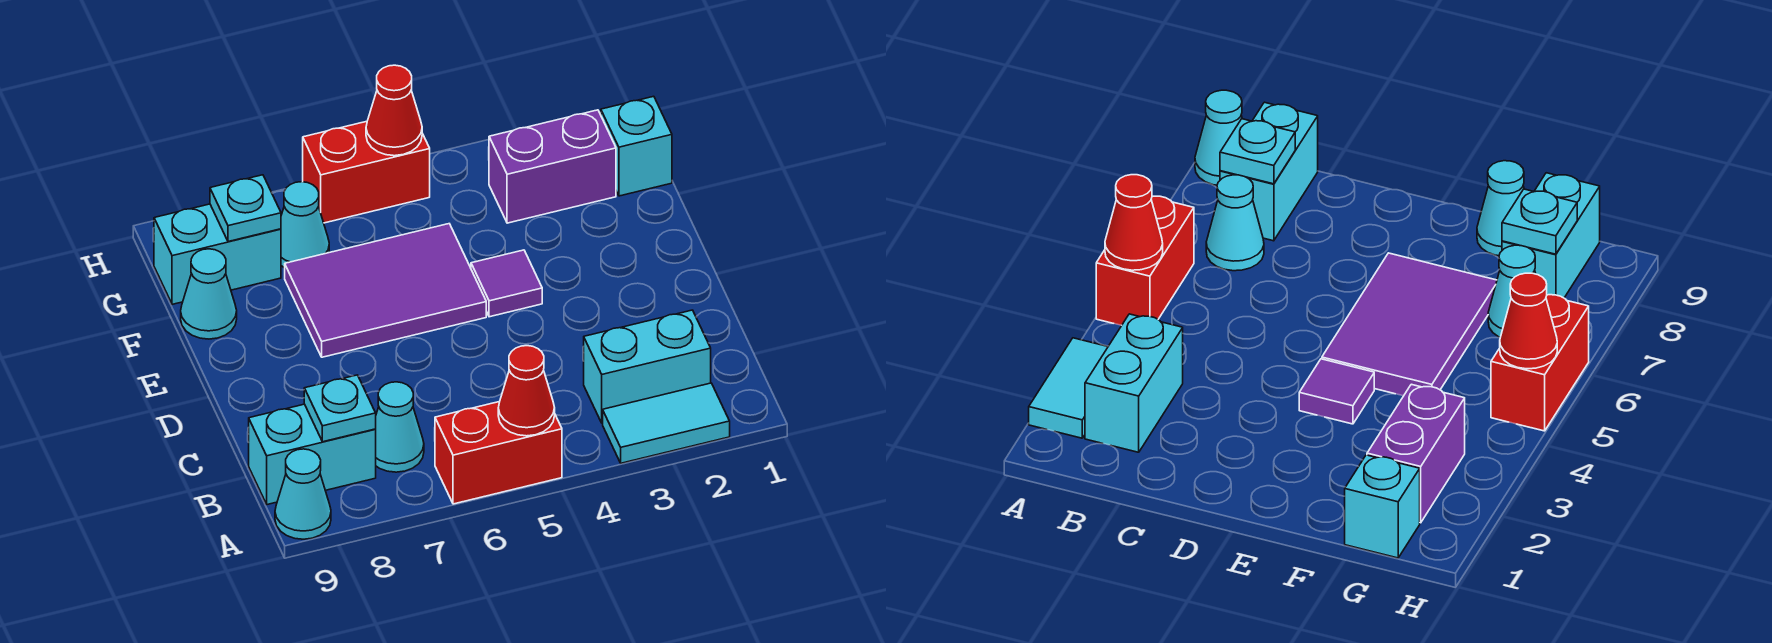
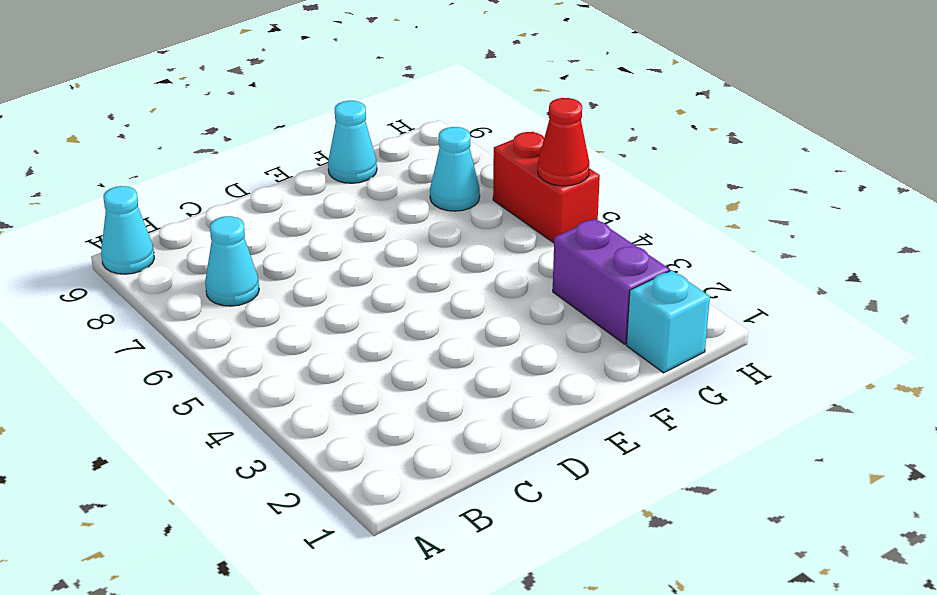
none -> cyan 1x2 tile [603,383,730,463]
none -> red 1x2 brick [435,402,562,504]
none -> cyan 1x2 brick [584,310,711,423]

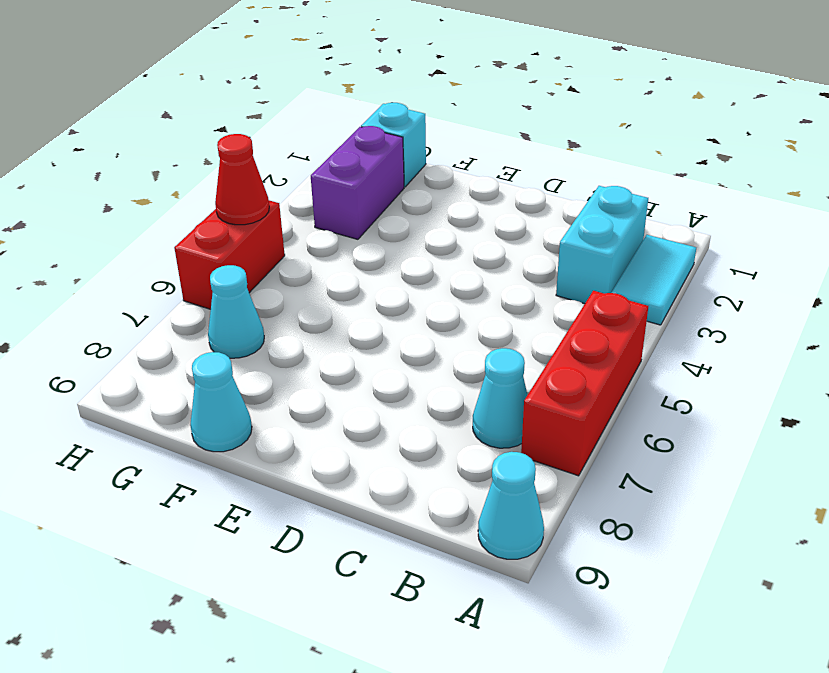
red 1x3 brick [521,291,648,476] -> red 1x2 brick [435,402,562,504]
none -> cyan 1x2 brick [249,404,376,505]
none -> purple 1x1 tile [471,250,542,317]
none -> purple 2x3 tile [285,224,486,357]

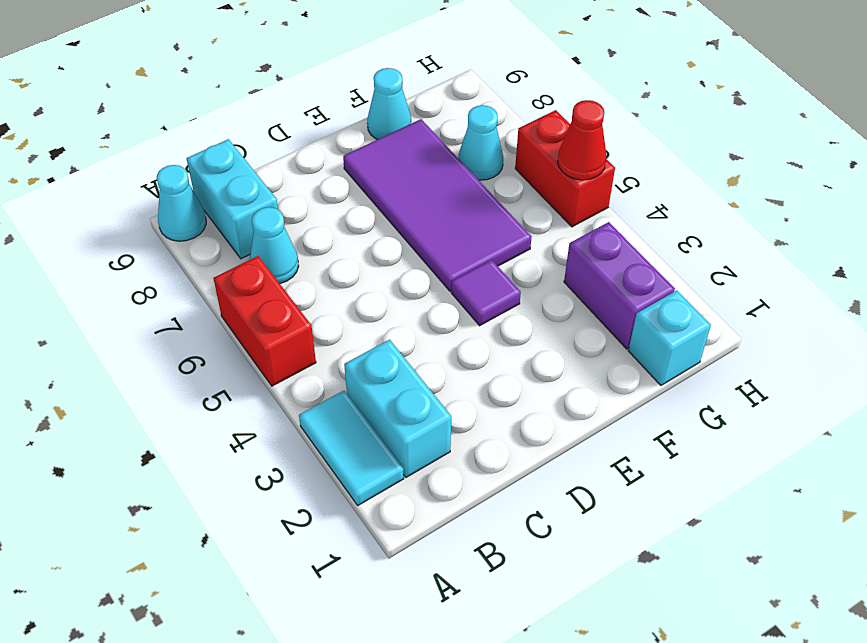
purple 2x4 tile [343,119,531,291] -> purple 2x3 tile [285,224,486,357]
none -> cyan 1x2 brick [154,204,281,304]
none -> red 1x1 cone [498,346,555,436]
none -> cyan 1x1 plate [304,375,376,442]

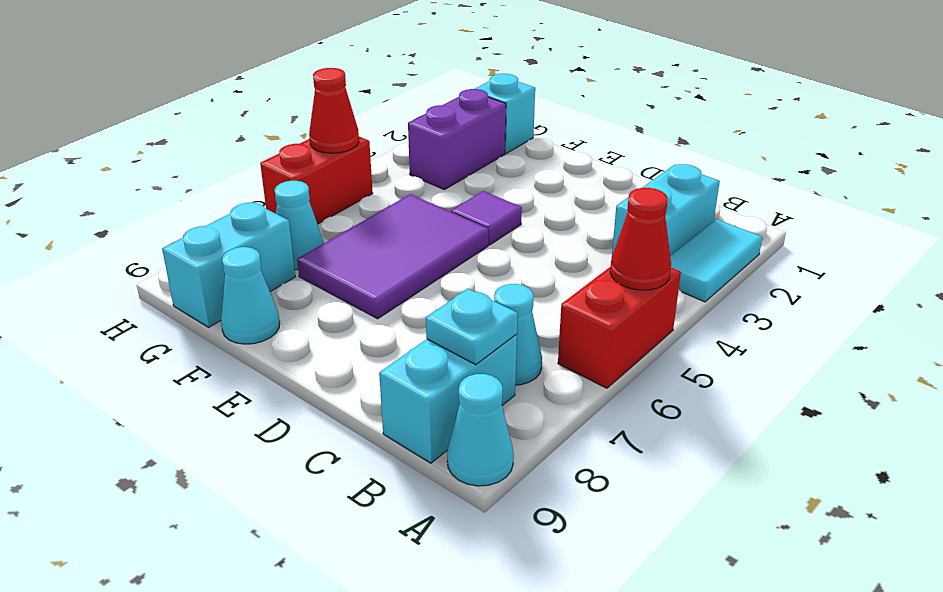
none -> cyan 1x1 plate [210,175,281,242]

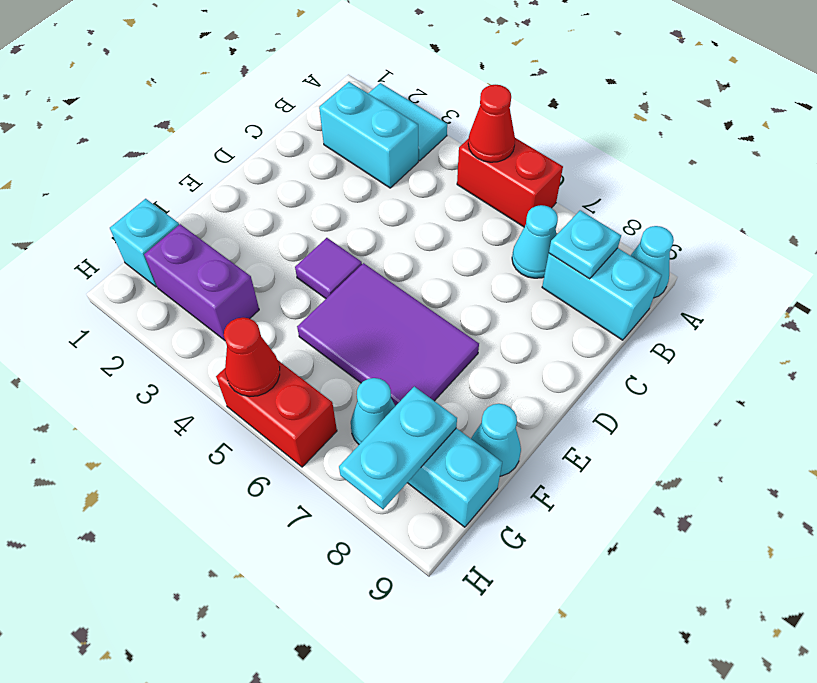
cyan 1x2 plate [339,387,457,509] -> cyan 1x1 plate [210,175,281,242]

